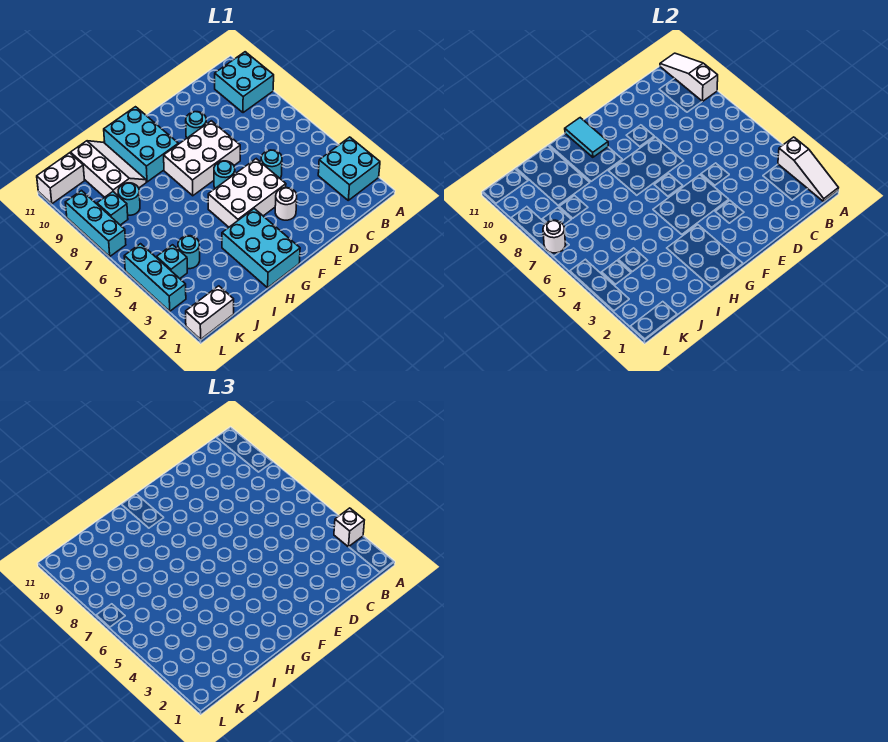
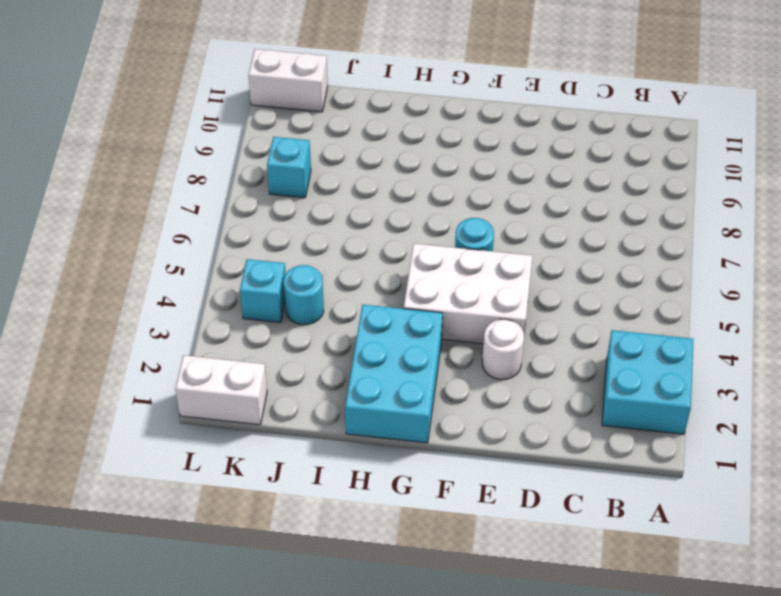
none -> cyan 2x2 brick [215,52,274,113]
none -> cyan 1x1 round brick [261,150,282,178]
none -> white 2x3 brick [164,121,240,196]

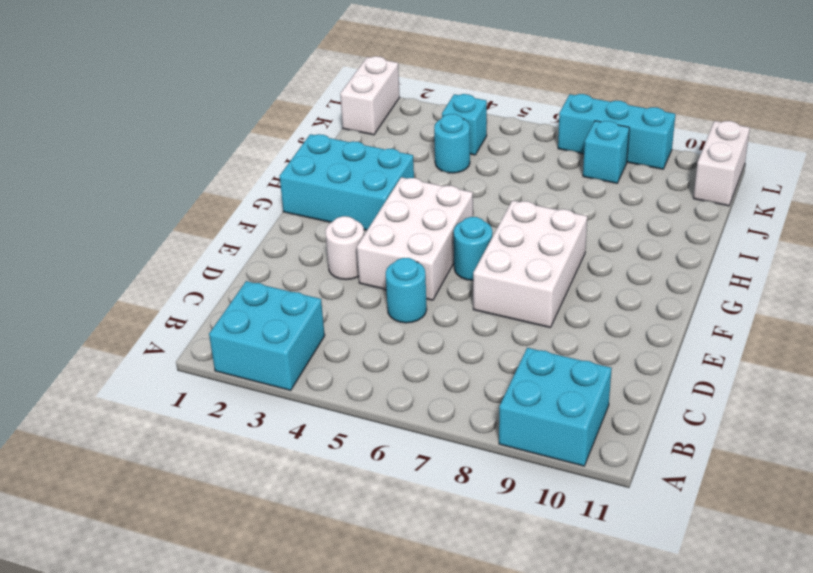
none -> cyan 1x1 round brick [186,112,206,138]
none -> cyan 2x3 brick [104,107,178,182]
none -> white 2x3 slope [70,141,146,197]

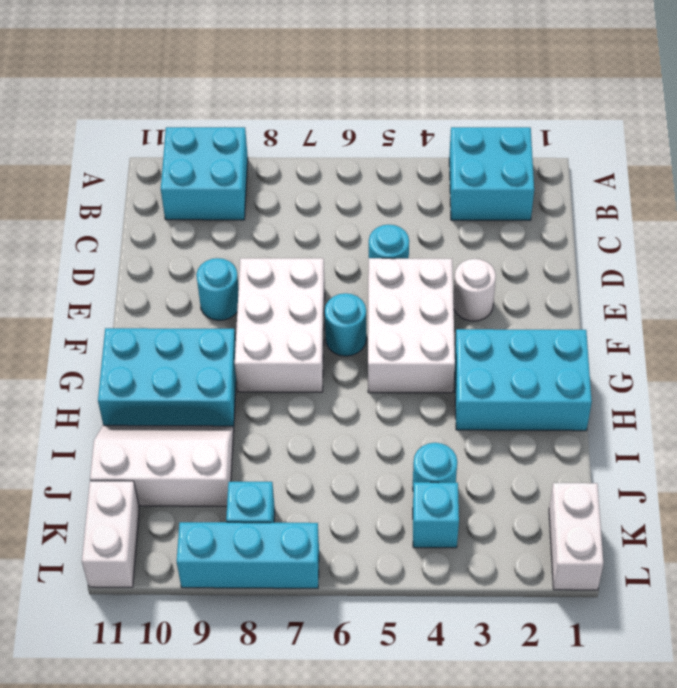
none -> cyan 1x1 round brick [118,183,140,215]
none -> cyan 1x3 brick [124,244,186,311]
none -> white 1x3 slope [778,137,838,201]

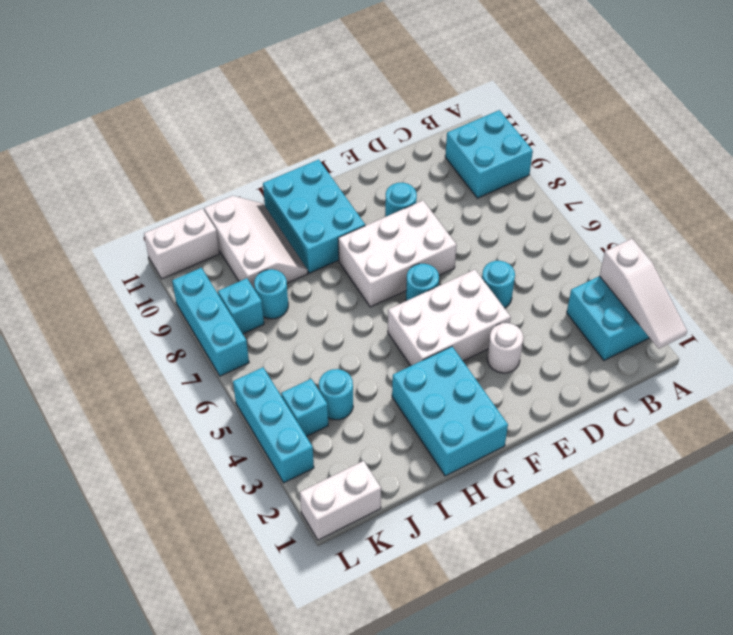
none -> white 1x3 slope [660,53,718,101]
none -> cyan 1x2 tile [565,118,608,157]
none -> white 1x1 round brick [543,220,565,253]

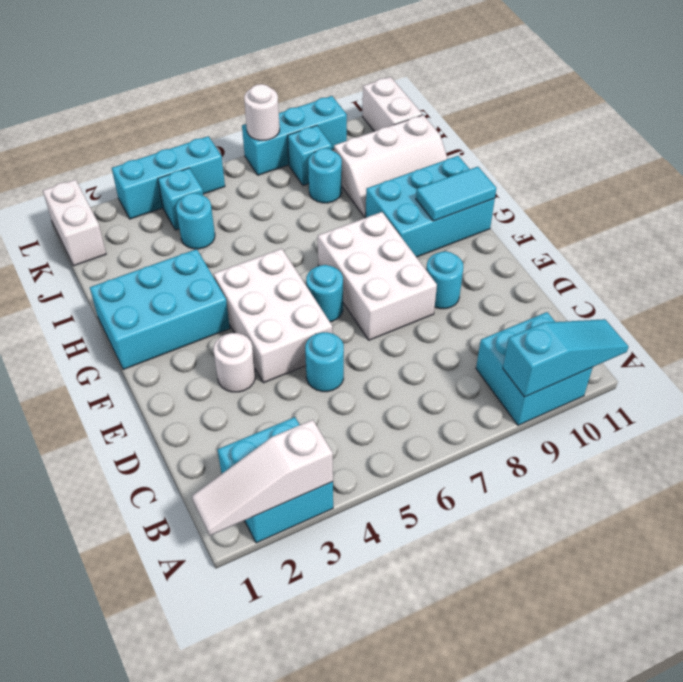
cyan 1x3 slope [503,319,629,397] -> white 1x3 slope [660,53,718,101]
none -> white 1x1 brick [334,508,364,547]

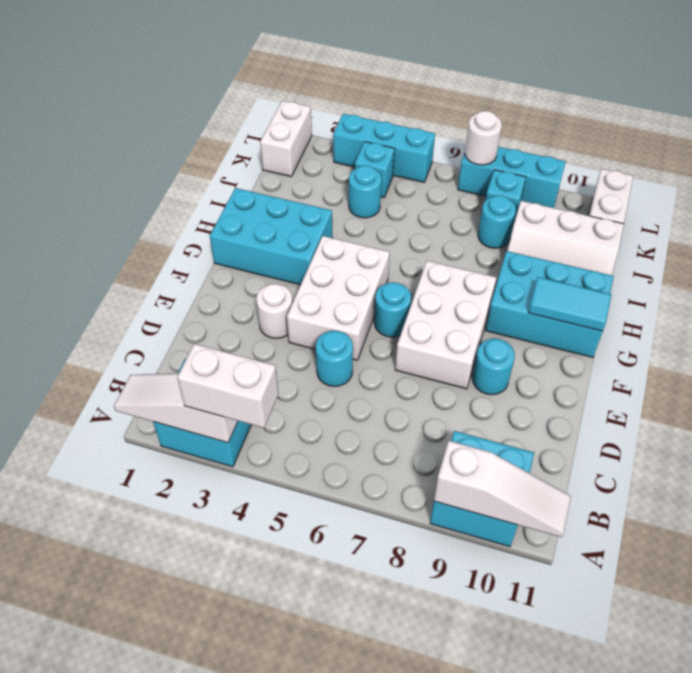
white 1x2 brick [177,344,278,428] -> white 1x1 brick [334,508,364,547]

